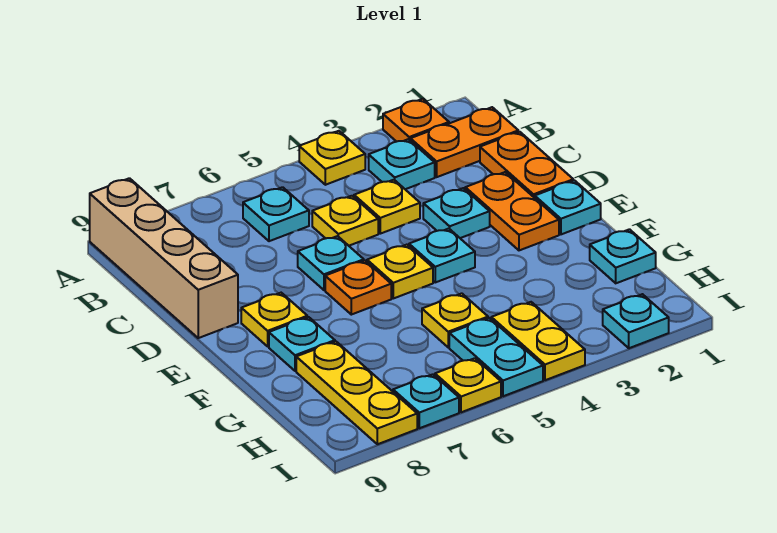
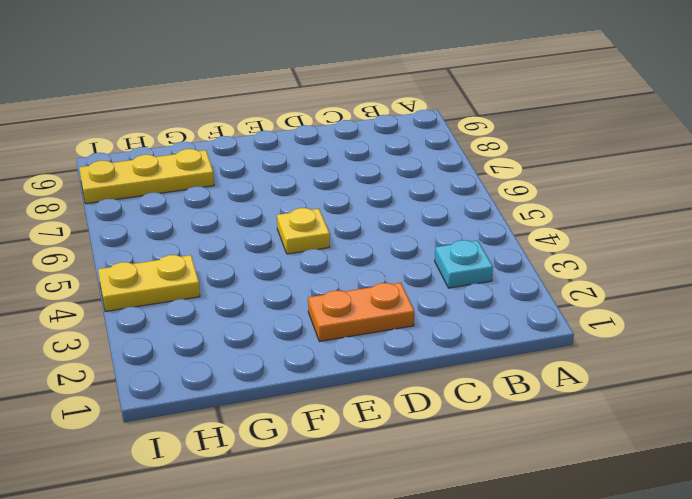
none -> orange 1x1 plate [383,99,449,142]
none -> yellow 1x1 plate [299,131,365,185]
none -> tan 1x4 brick [90,178,238,338]

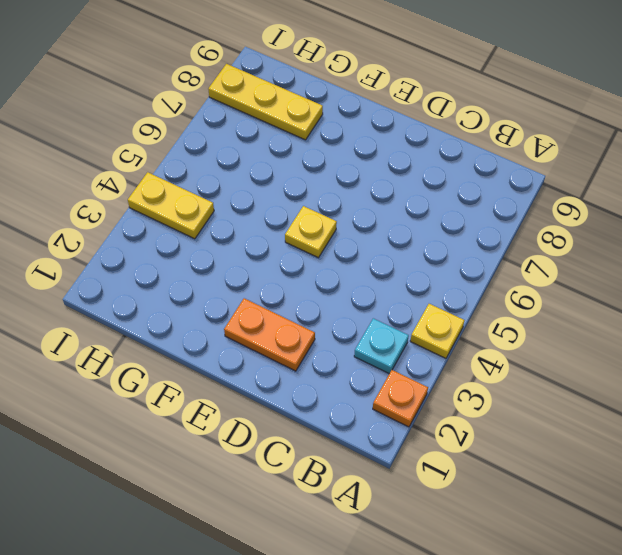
none -> tan 1x4 brick [90,178,238,338]
none -> orange 1x2 plate [410,107,518,177]
none -> cyan 1x1 plate [243,187,309,241]

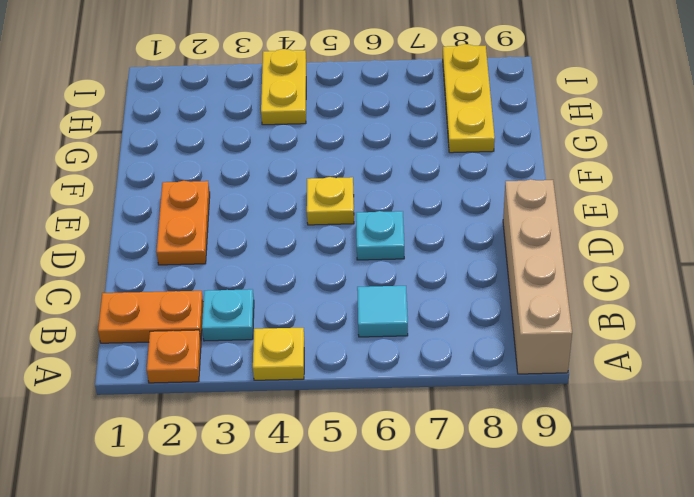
cyan 1x1 tile [357,286,408,337] -> cyan 1x1 plate [243,187,309,241]
none -> orange 1x2 plate [480,132,573,198]
none -> yellow 1x1 plate [354,180,420,234]
none -> yellow 1x1 plate [312,196,378,246]

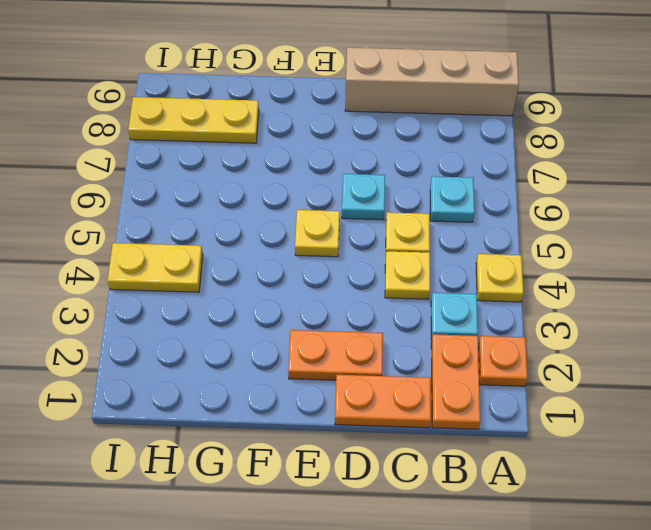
none -> cyan 1x1 plate [423,188,490,238]
none -> cyan 1x1 plate [535,181,601,234]
none -> cyan 1x1 plate [409,229,475,282]

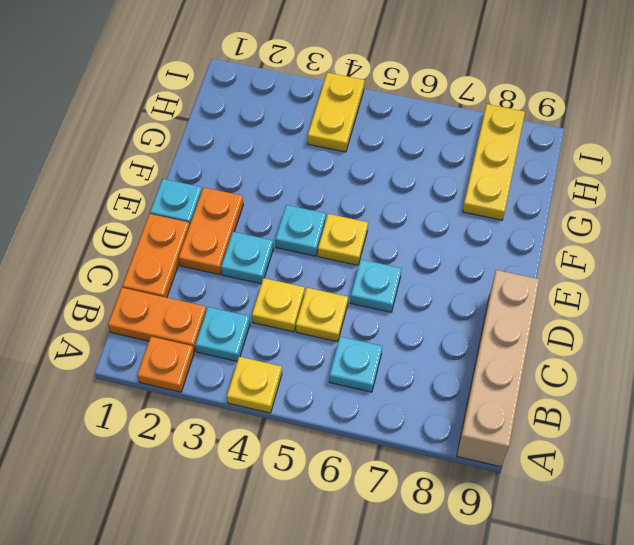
none -> orange 1x1 plate [325,261,391,315]
none -> yellow 1x1 plate [241,293,307,346]
none -> cyan 1x1 plate [269,317,335,371]

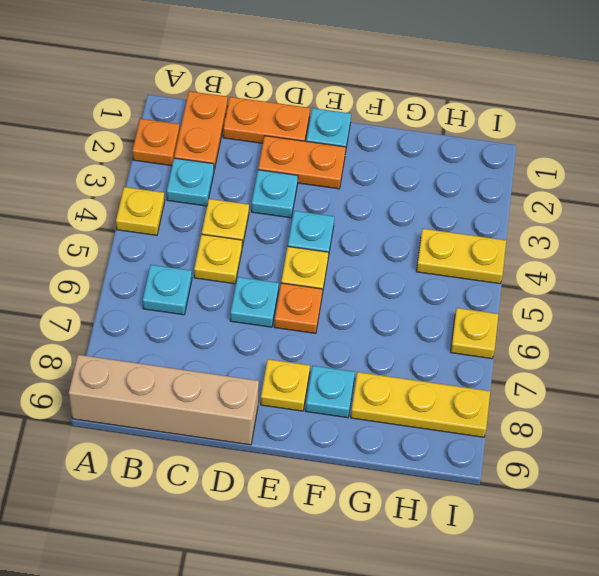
none -> cyan 1x1 plate [590,229,656,283]
none -> yellow 1x1 plate [422,293,488,347]
none -> cyan 1x2 plate [449,318,543,396]

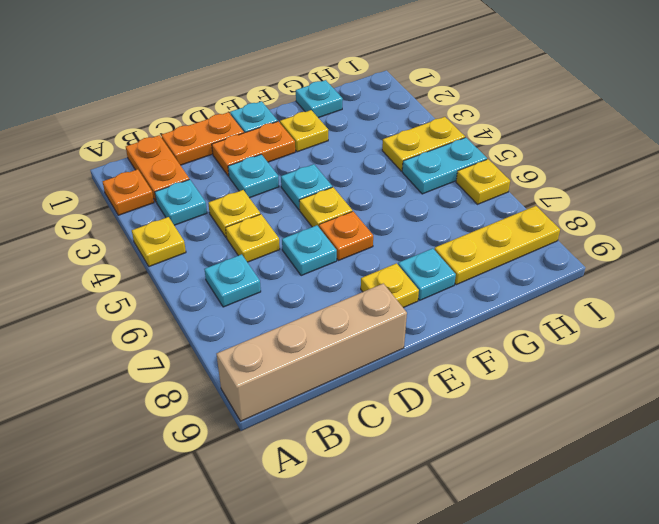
yellow 1x1 plate [280,110,328,152] -> yellow 1x1 plate moved to [422,293,488,347]
none -> cyan 1x1 plate [603,294,669,348]
none -> cyan 1x1 plate [393,374,459,428]

